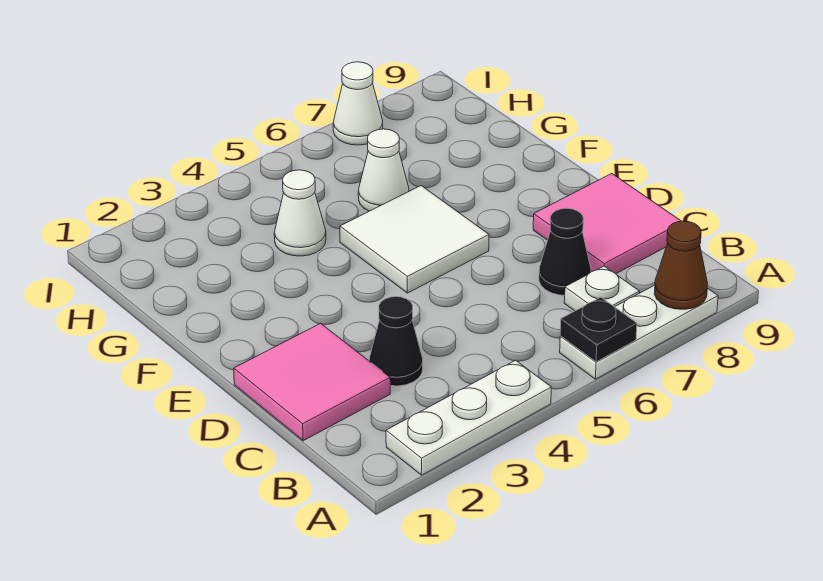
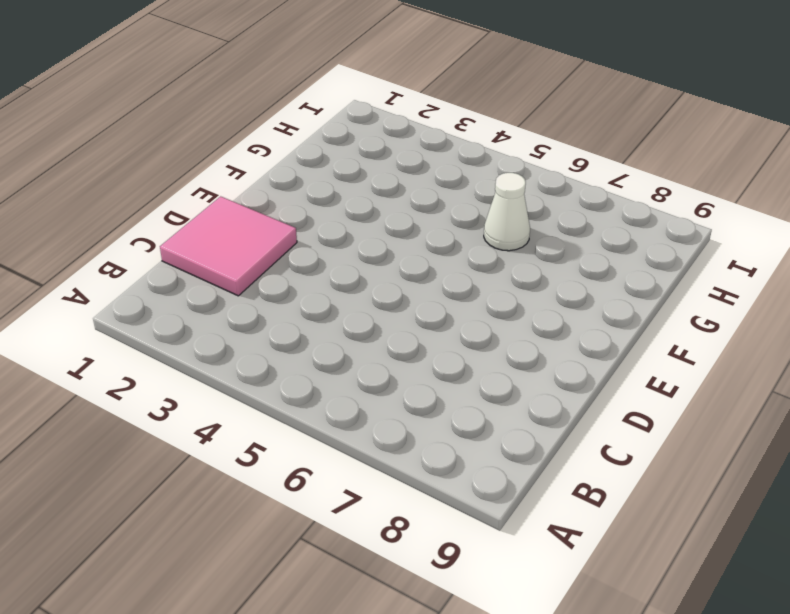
none -> white 1x3 plate [386,360,551,475]
none -> white 1x3 plate [560,285,718,379]
none -> white 1x1 plate [564,266,640,311]

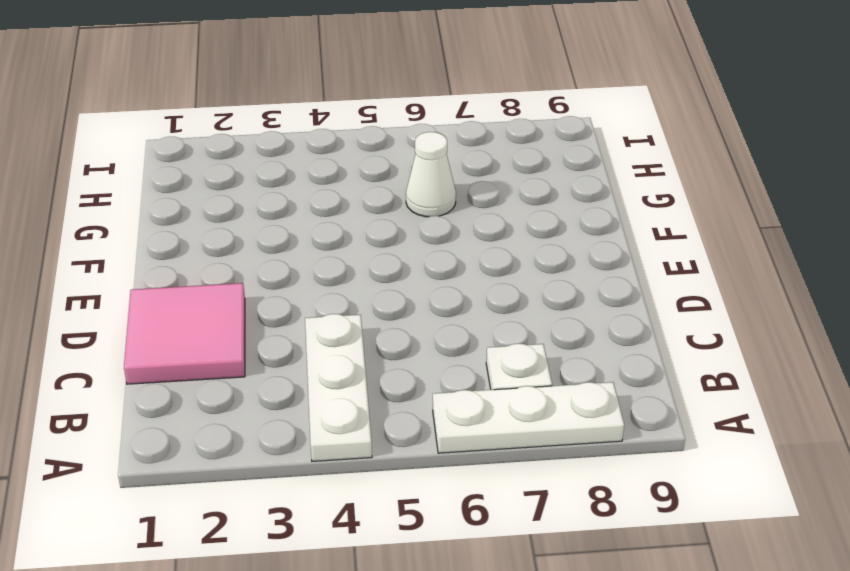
white 1x3 plate [305,314,372,461] -> white 1x3 plate turned to [386,360,551,475]
none -> black 1x1 cone [369,297,423,386]
none -> black 1x1 cone [539,208,591,295]
none -> pink 2x2 tile [533,174,681,274]

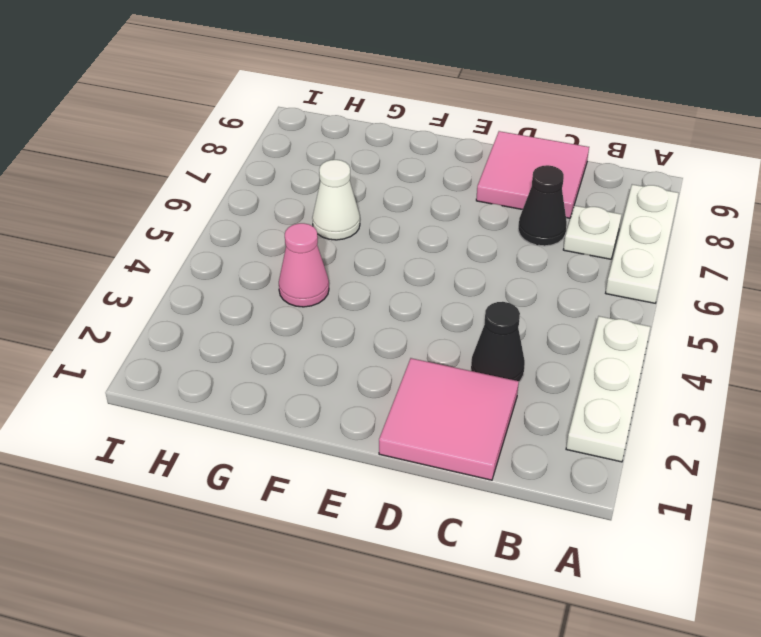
pink 1x1 cone [279,223,329,307] -> white 1x1 cone [274,170,326,256]
none -> white 2x2 tile [340,186,489,293]
none -> white 1x1 cone [333,62,383,145]
none -> black 1x1 plate [560,297,637,362]

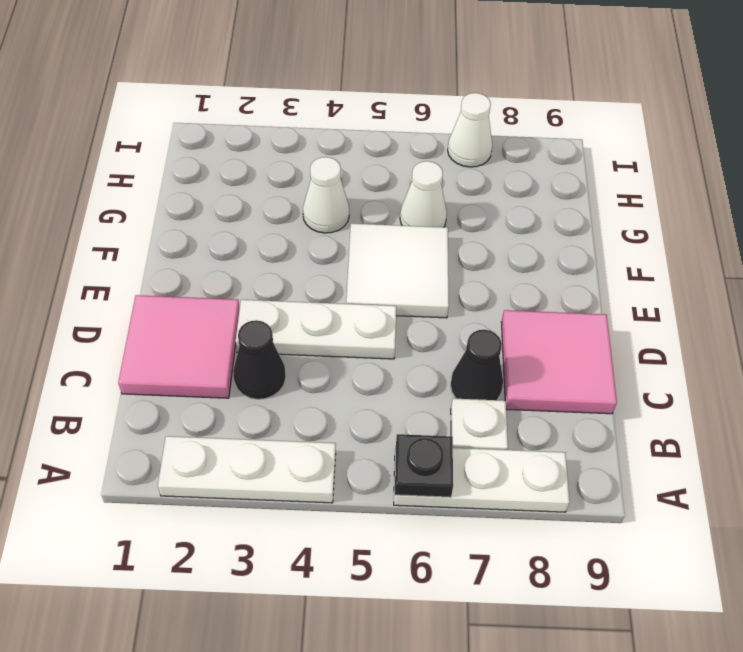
white 1x3 plate [236,300,396,359] -> none
none -> brown 1x1 cone [654,221,708,309]

